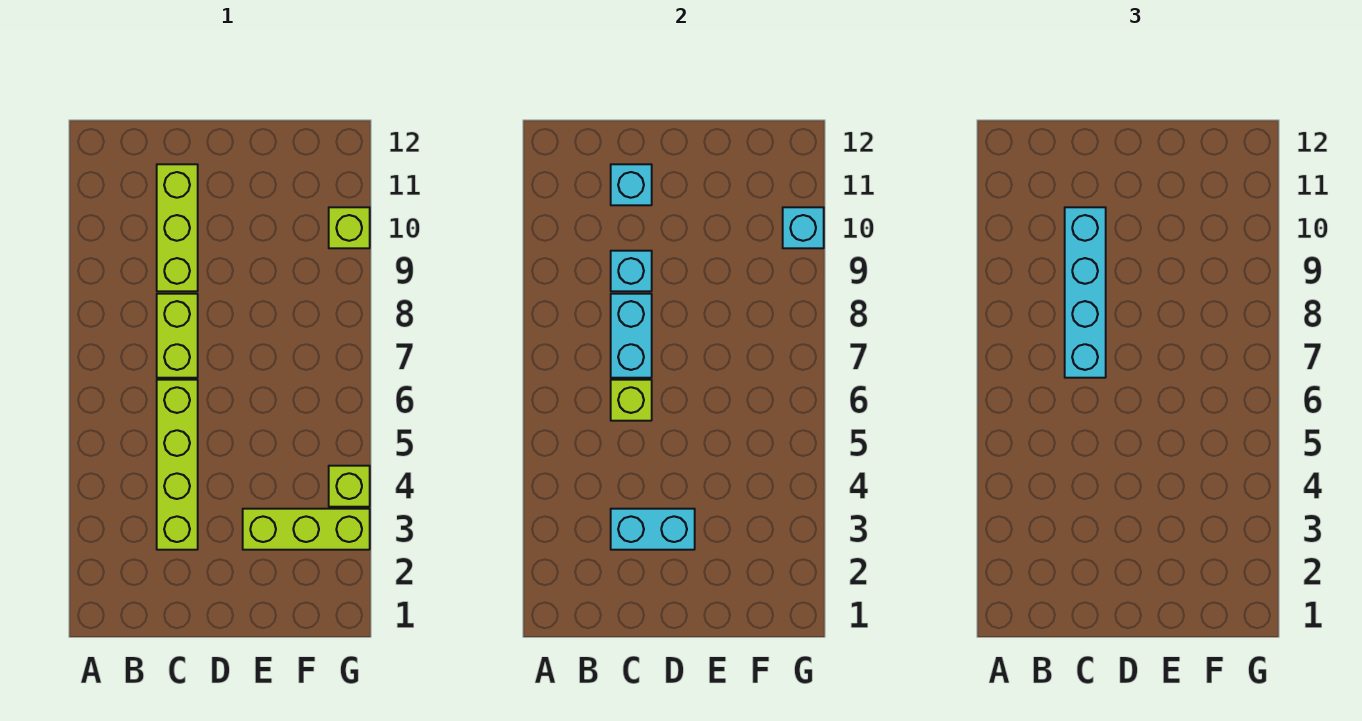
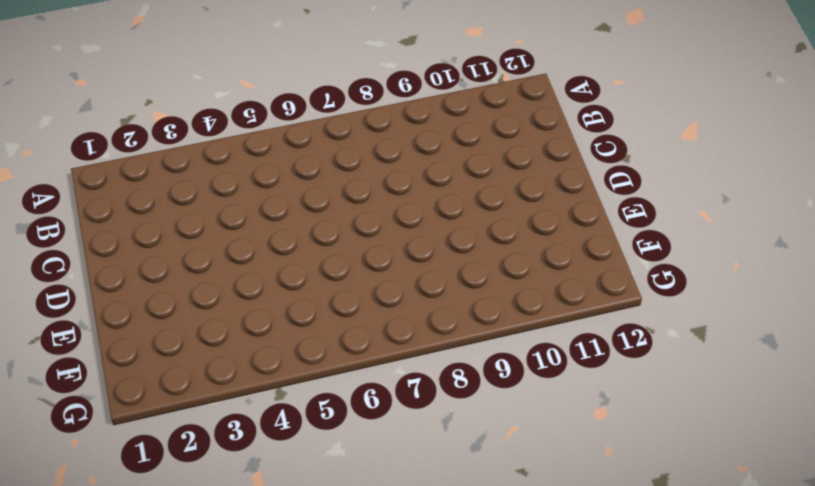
none -> lime 1x4 brick [157,380,198,550]
none -> lime 1x2 brick [157,294,198,378]
none -> lime 1x3 brick [157,164,198,291]

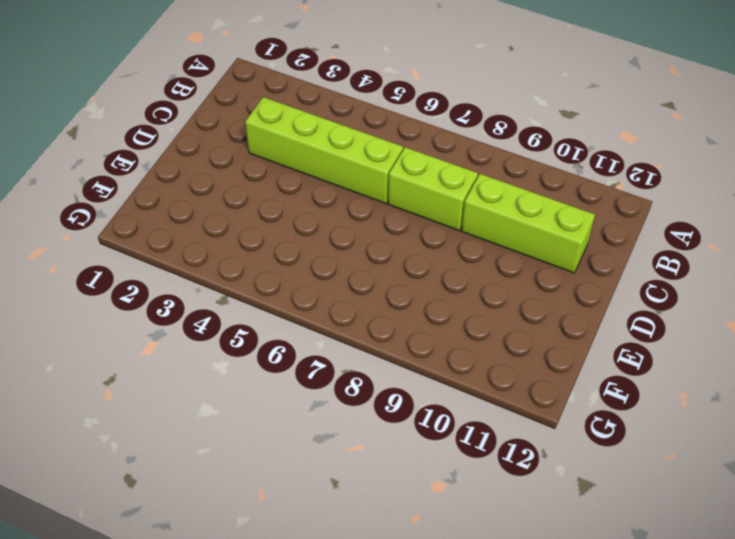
none -> lime 1x3 brick [243,509,370,550]
none -> lime 1x1 brick [329,466,370,507]
none -> lime 1x1 brick [329,207,370,248]

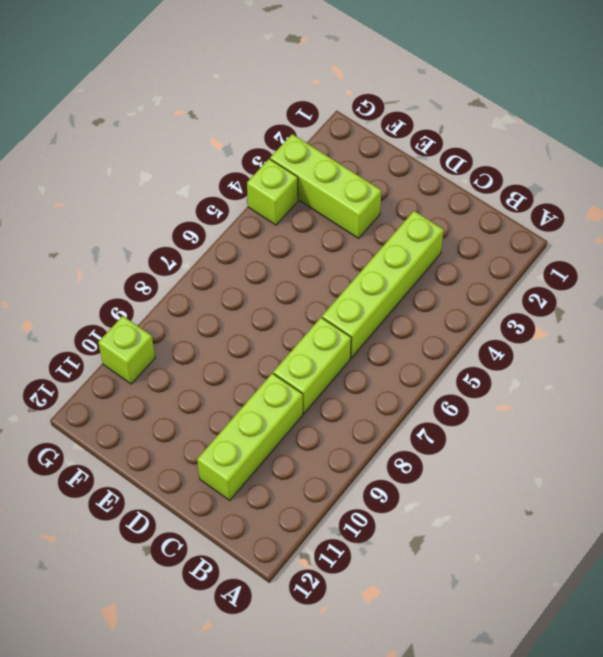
none -> cyan 1x2 brick [611,509,695,550]
none -> lime 1x1 brick [611,380,652,421]
none -> cyan 1x2 brick [611,294,652,378]

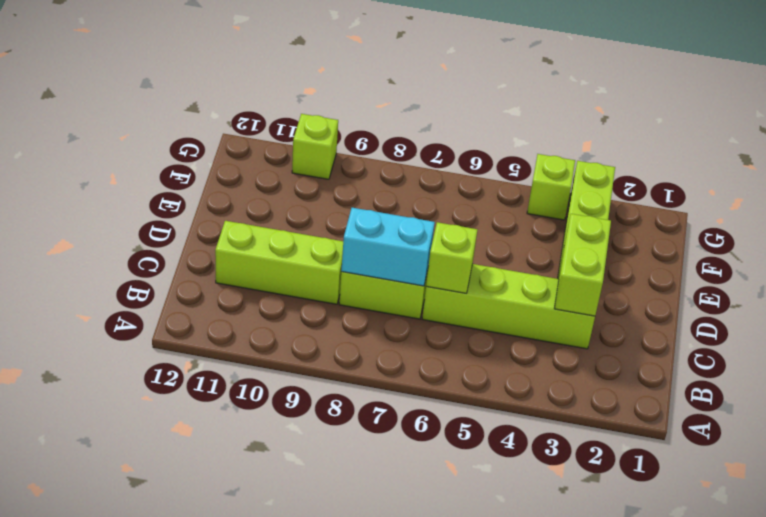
lime 1x2 brick [554,214,611,316] -> cyan 1x2 brick [611,509,695,550]
none -> cyan 1x1 brick [611,251,652,291]
none -> cyan 1x1 brick [611,164,652,205]
none -> cyan 1x1 brick [783,207,824,248]

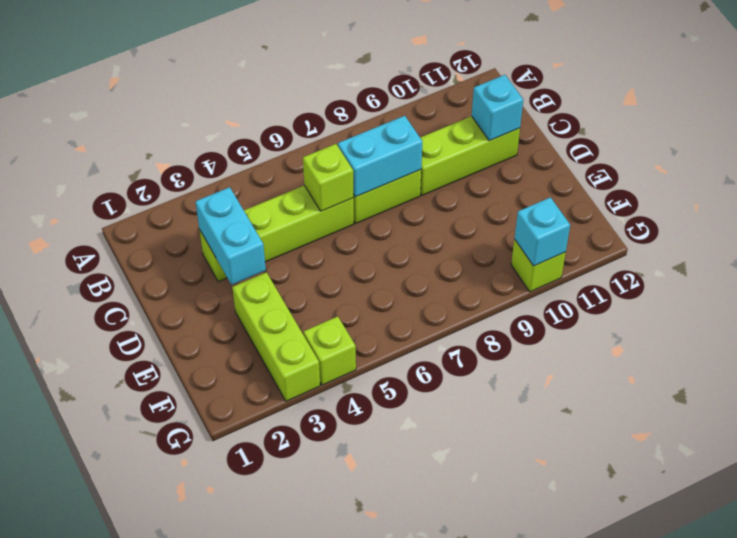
none -> cyan 1x1 brick [611,251,652,291]
none -> cyan 1x4 brick [1065,207,1106,378]

